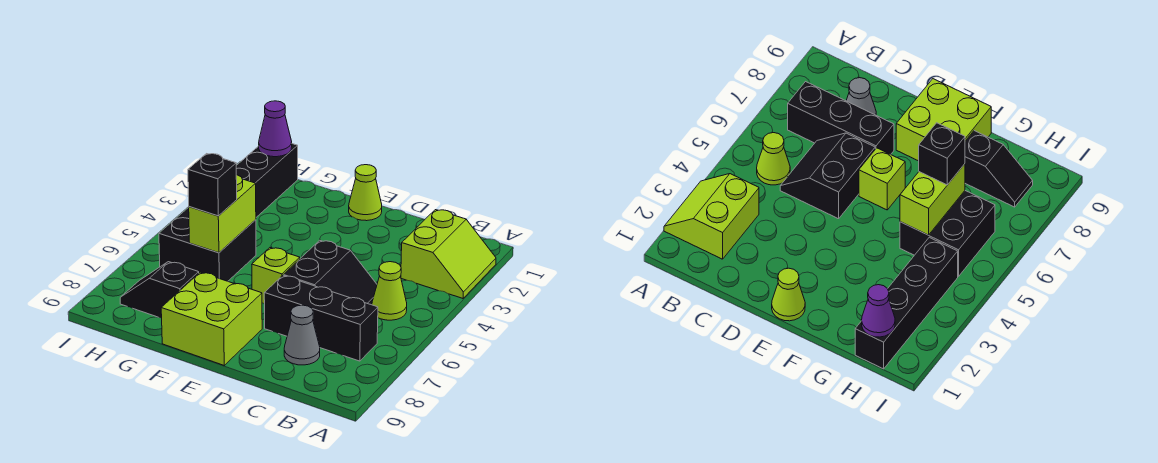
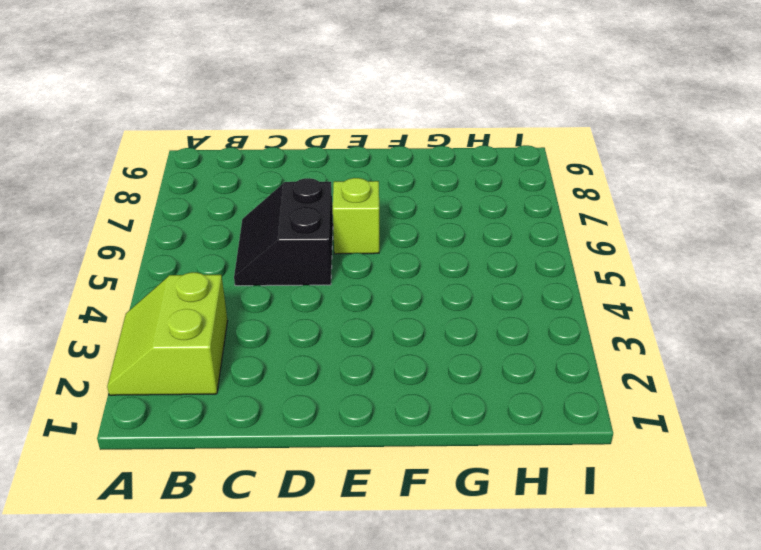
none -> lime 1x1 cone [372,262,407,320]
none -> black 1x3 brick [264,275,378,361]
none -> grey 1x1 cone [284,305,320,365]

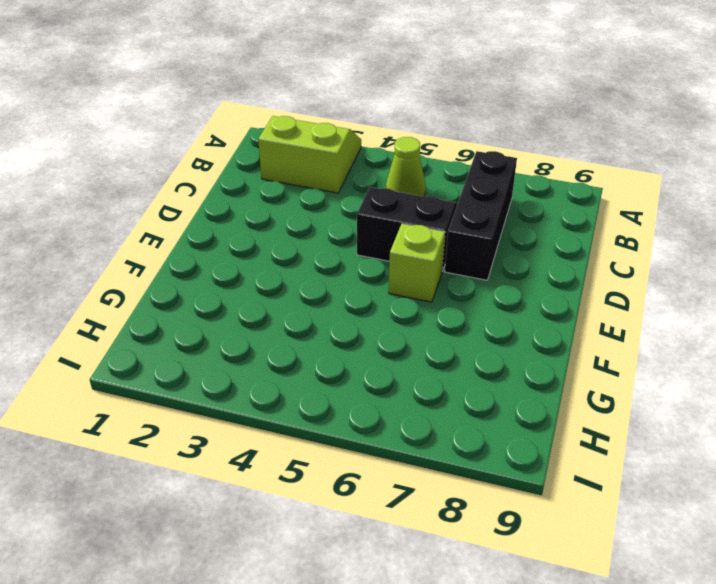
none -> grey 1x1 cone [284,305,320,365]
none -> lime 1x1 cone [349,165,382,221]
none -> lime 2x2 brick [161,272,262,365]

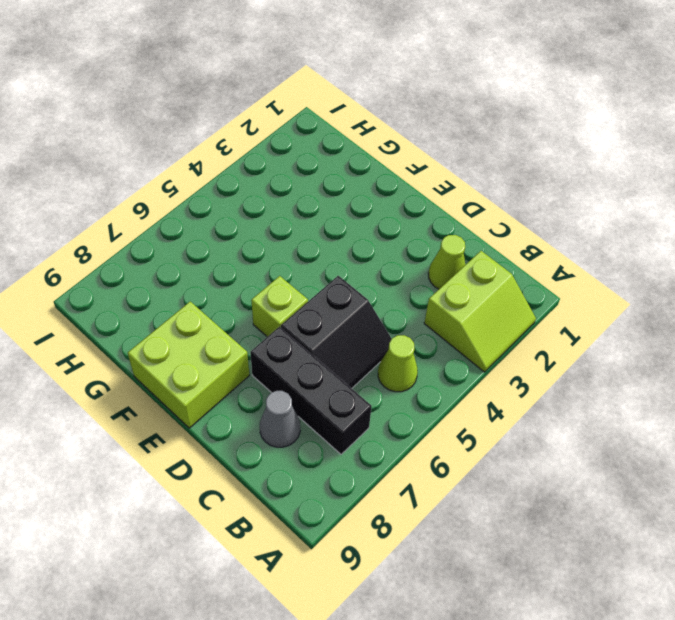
lime 1x1 cone [428,235,465,289] -> lime 1x1 cone moved to [349,165,382,221]
none -> black 2x2 brick [159,207,256,281]
none -> black 1x2 slope [120,262,199,318]
none -> black 1x4 brick [236,144,298,217]

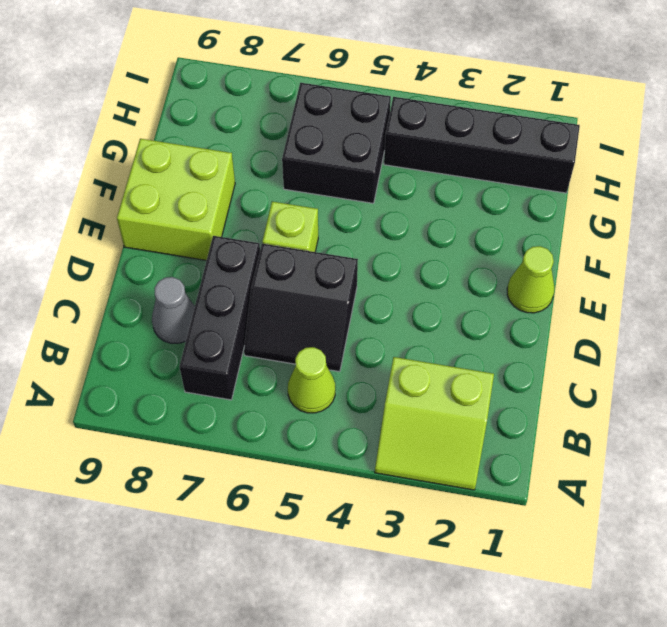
none -> black 1x2 slope [120,262,199,318]
none -> lime 1x2 brick [189,175,256,253]
none -> purple 1x1 cone [259,101,292,157]

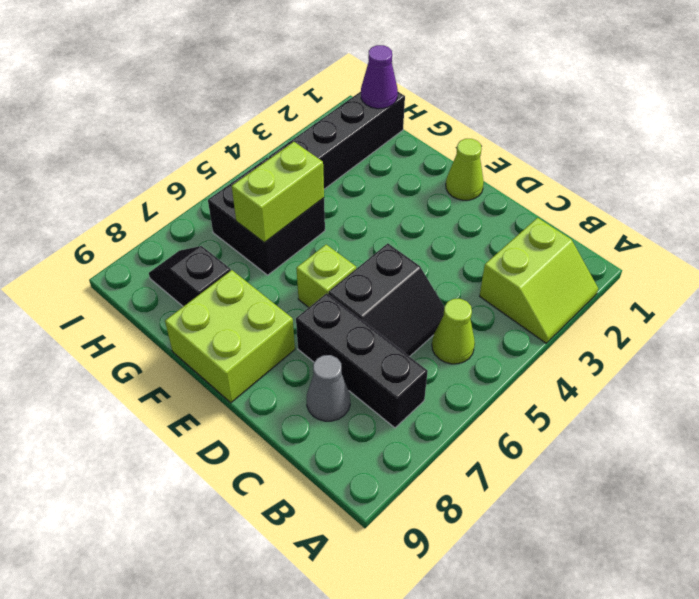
none -> black 1x1 brick [188,154,237,216]

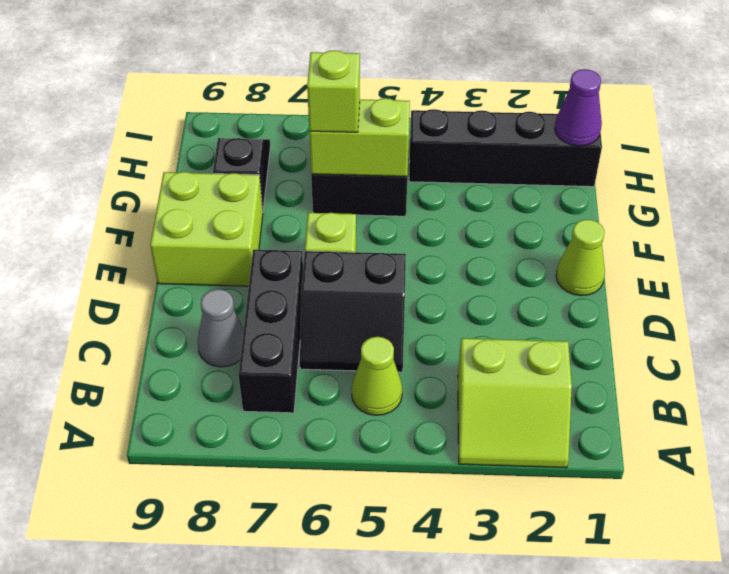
lime 1x1 brick [307,50,360,132] -> black 1x1 brick [188,154,237,216]

